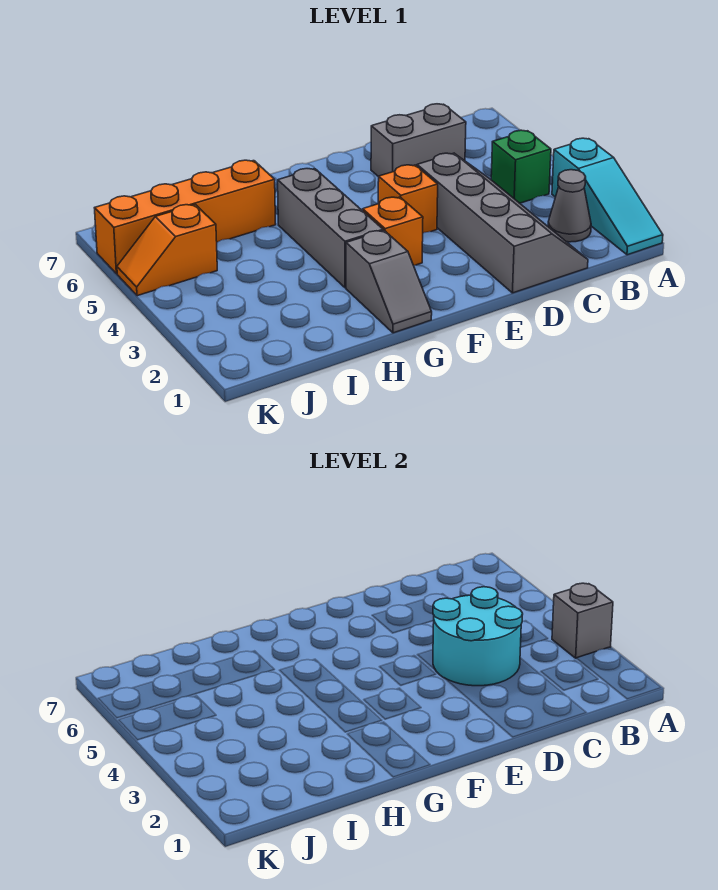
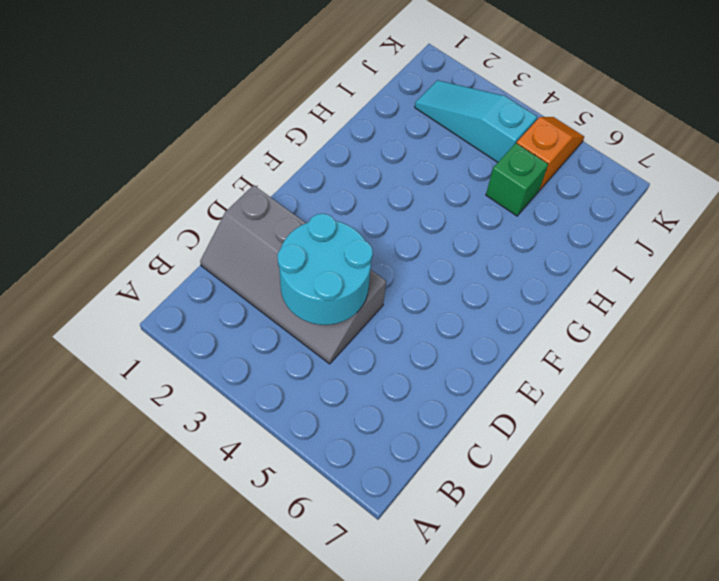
green 1x1 brick [486,143,548,216] -> green 1x1 brick moved to [491,130,551,203]
cyan 1x3 slope [415,80,537,162] -> cyan 1x3 slope moved to [552,138,663,255]
none -> grey 1x1 cone [548,170,591,242]
none -> grey 1x2 brick [371,104,466,177]
none -> orange 1x1 brick [378,165,438,233]

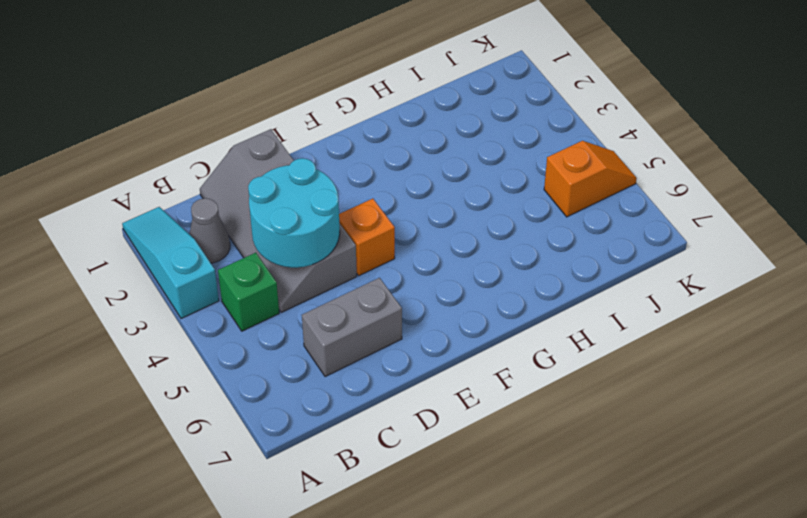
none -> orange 1x1 brick [363,197,423,265]
none -> grey 1x2 slope [346,231,432,333]
none -> grey 1x3 brick [278,169,383,288]

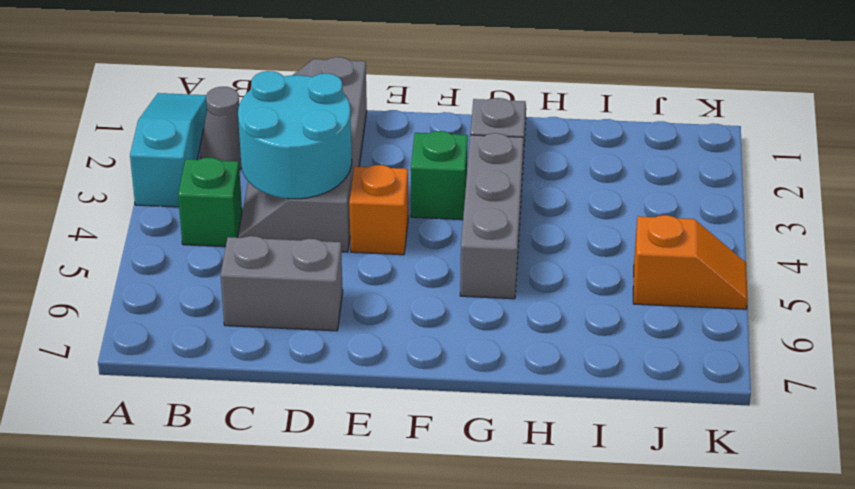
green 1x1 brick [411,131,468,220] -> orange 1x1 brick [363,197,423,265]
none -> orange 1x4 brick [95,160,276,274]
none -> grey 1x1 brick [552,583,613,658]

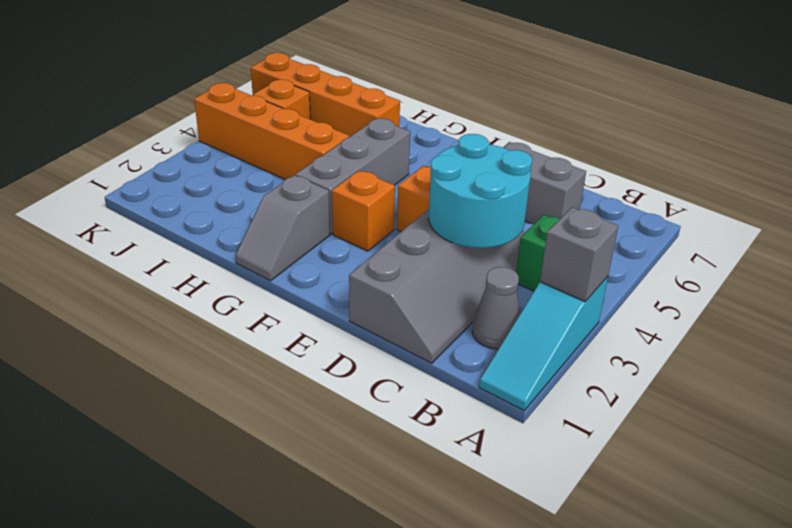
orange 1x4 brick [194,83,349,179] -> none

